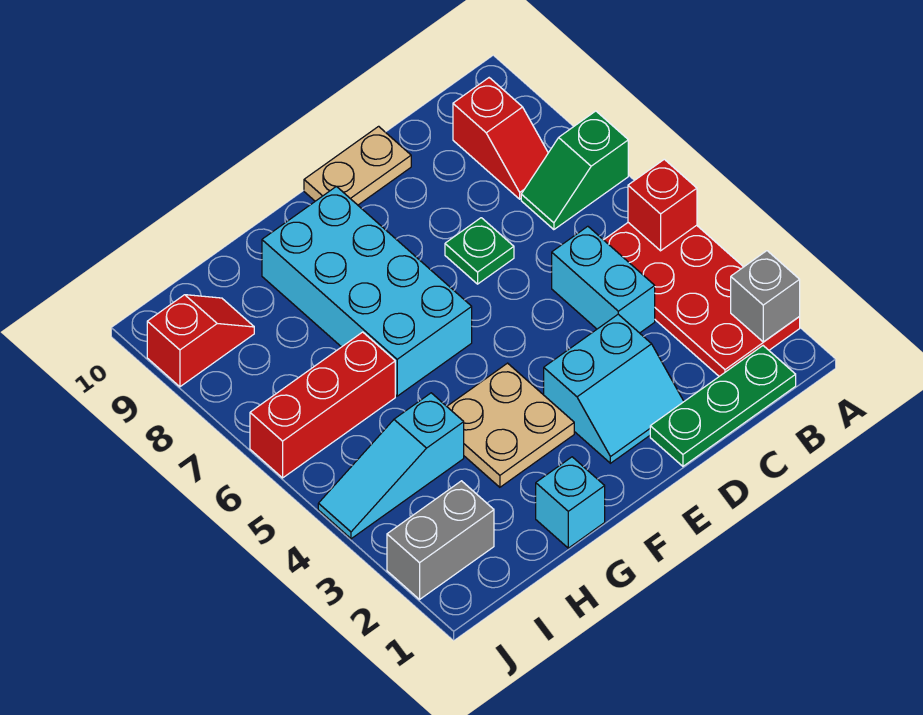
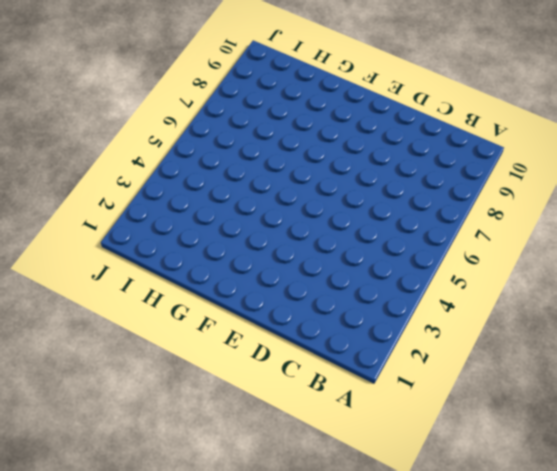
none -> red 2x4 plate [604,223,800,376]
none -> green 1x2 slope [521,111,628,230]
none -> green 1x3 plate [650,346,796,466]

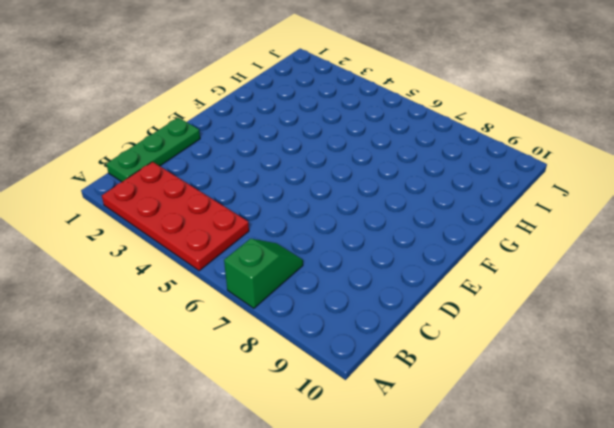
none -> red 1x2 slope [453,78,548,199]
none -> cyan 1x2 brick [552,226,655,333]
none -> cyan 2x2 slope [544,314,684,463]

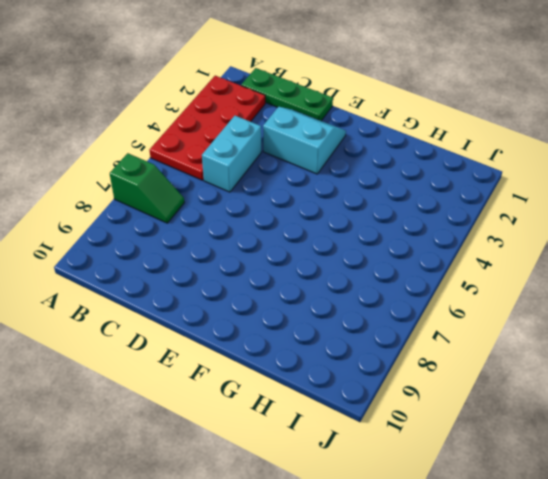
none -> red 1x2 slope [453,78,548,199]
none -> green 1x1 plate [445,218,514,284]
none -> tan 1x2 plate [304,126,411,205]

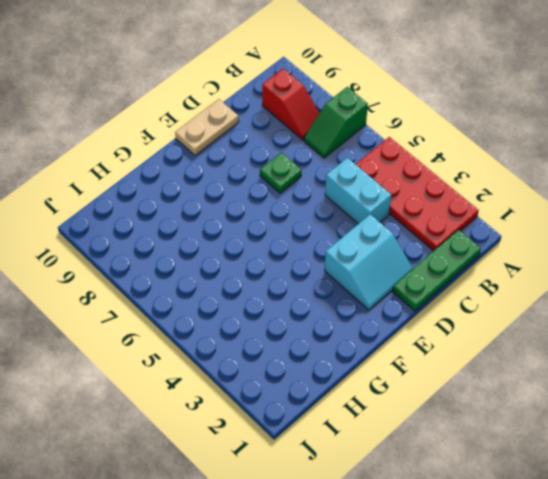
none -> tan 2x2 plate [447,363,574,487]
none -> cyan 2x4 brick [262,186,472,396]
none -> cyan 1x1 brick [536,457,605,548]

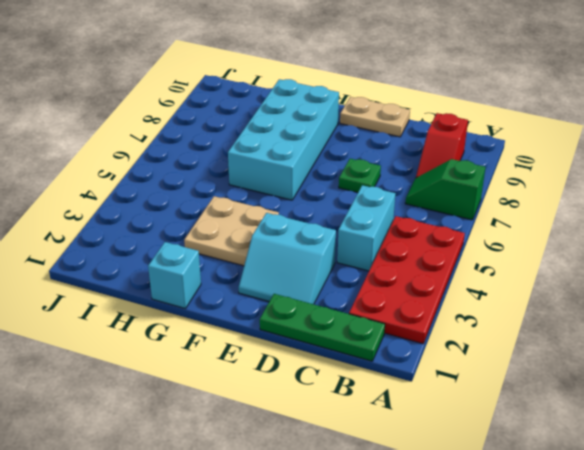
none -> cyan 1x3 slope [318,393,464,539]
none -> red 1x3 brick [250,332,395,478]
none -> grey 1x2 brick [387,481,494,599]

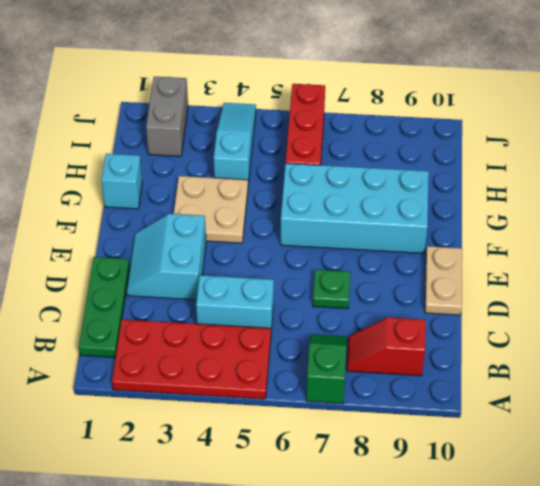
none -> red 1x2 slope [147,295,254,387]
none -> grey 1x1 brick [731,251,800,342]
none -> red 1x1 brick [628,159,697,251]

